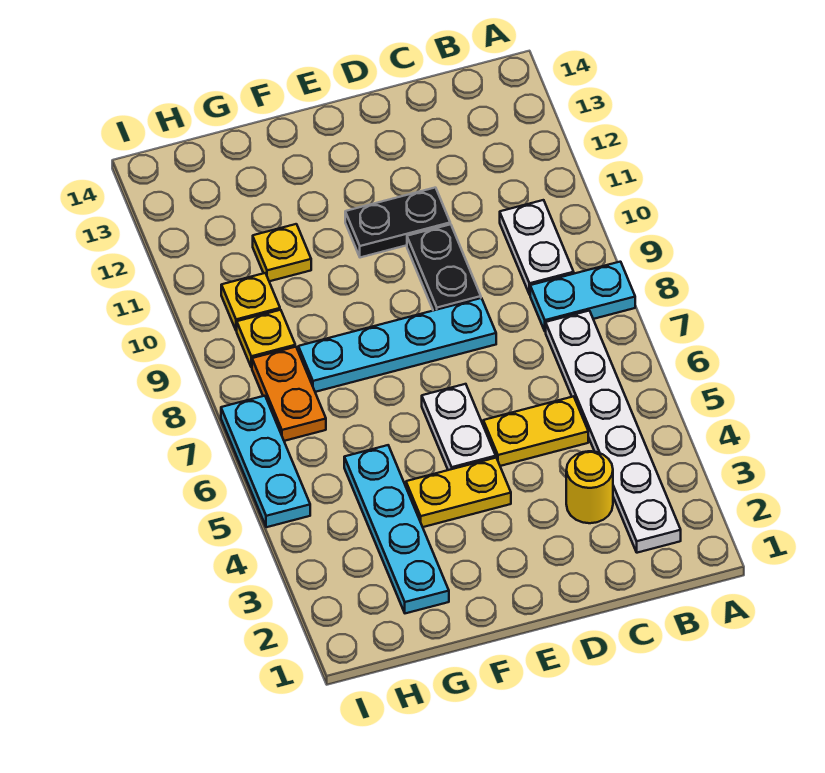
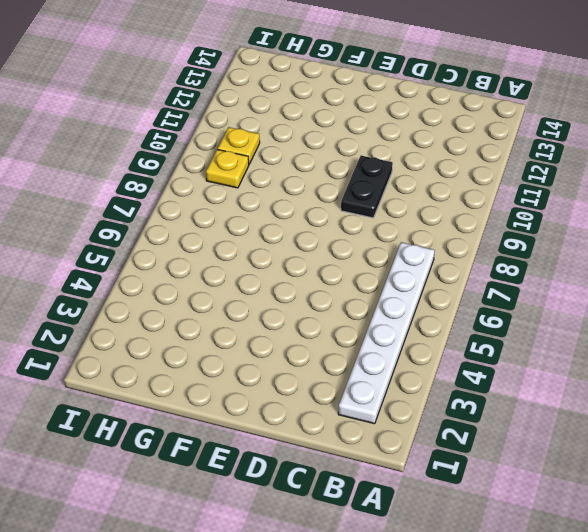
none -> cyan 1x2 plate [530,262,635,332]
none -> white 1x2 plate [500,200,574,295]
none -> yellow 1x1 round brick [566,451,613,523]

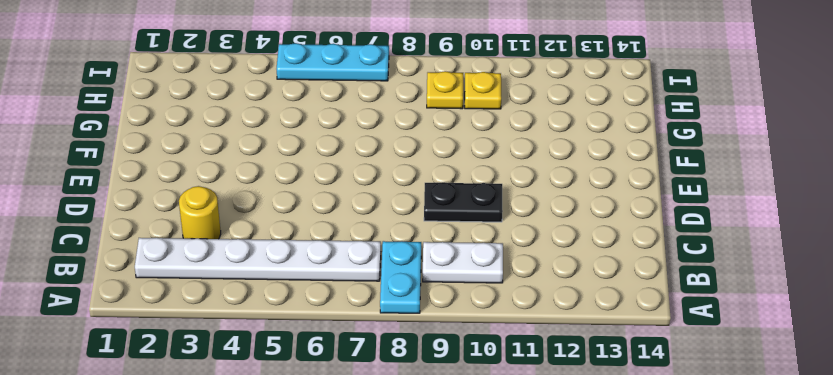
none -> yellow 1x2 plate [483,396,588,466]
none -> cyan 1x4 plate [298,298,496,392]
none -> black 1x2 plate [345,188,450,258]

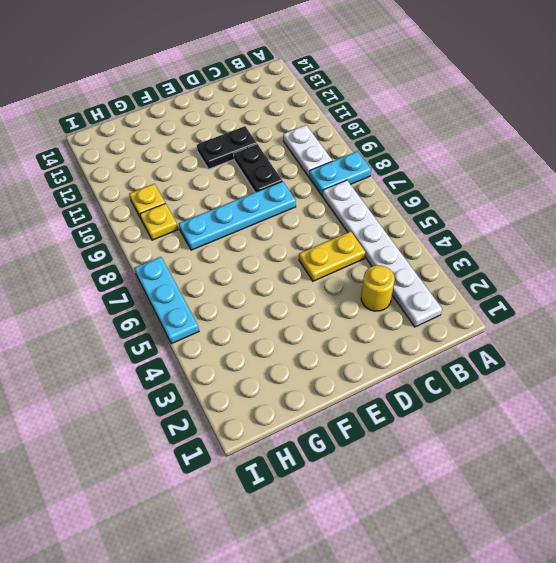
none -> yellow 1x2 plate [406,458,511,527]
none -> white 1x2 plate [422,384,496,470]
none -> cyan 1x4 plate [344,445,449,613]

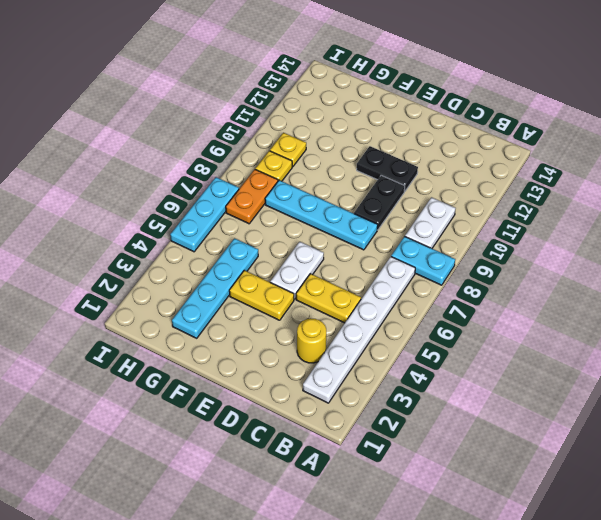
none -> yellow 1x1 plate [253,224,311,281]

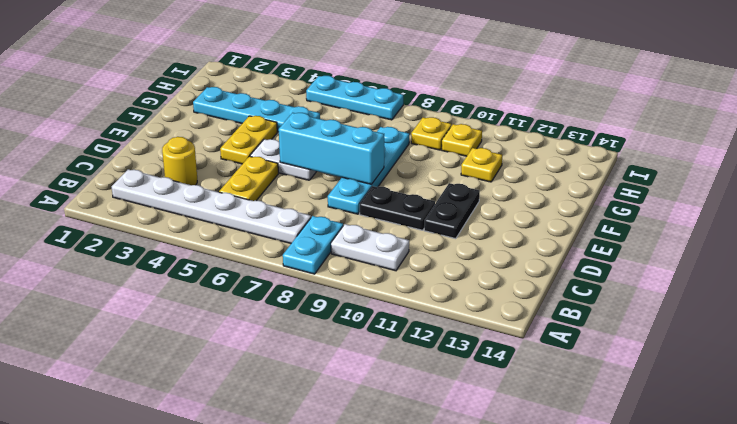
cyan 1x3 brick [279,113,384,184] -> none
none -> orange 1x2 plate [252,347,326,441]

